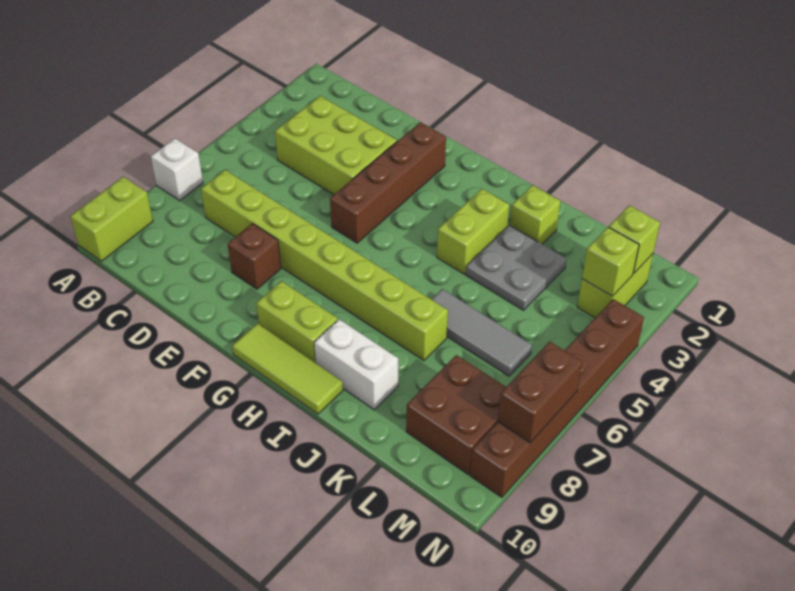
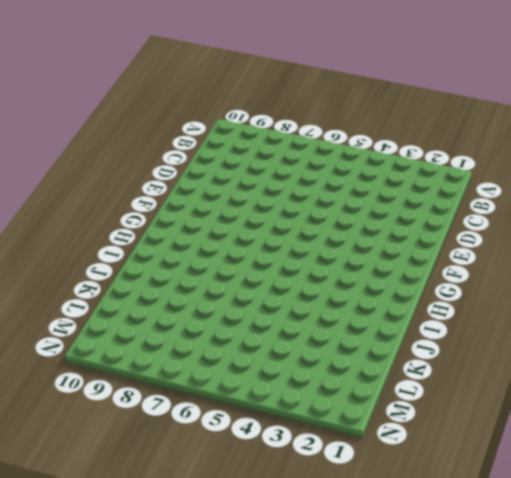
none -> white 1x1 brick [151,138,203,201]
none -> lime 1x2 brick [70,177,153,261]
none -> lime 2x3 brick [275,96,397,195]

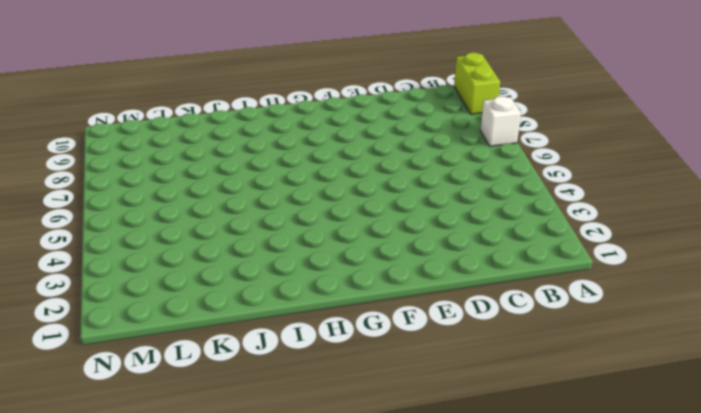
none -> lime 2x3 brick [275,96,397,195]
none -> lime 1x8 brick [201,170,448,361]
none -> brown 1x1 brick [228,224,281,289]

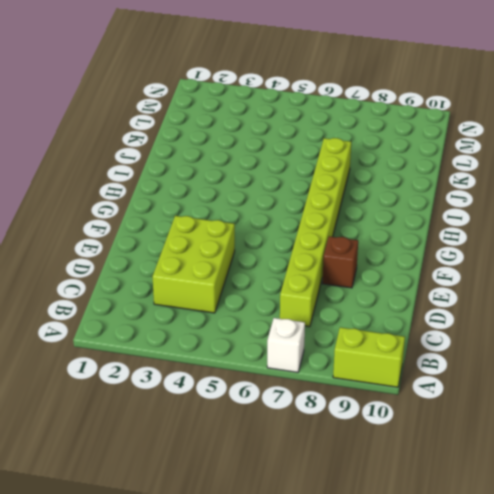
none -> brown 1x4 brick [330,122,446,243]
none -> lime 1x2 brick [256,281,338,363]
none -> lime 1x3 tile [232,323,343,414]

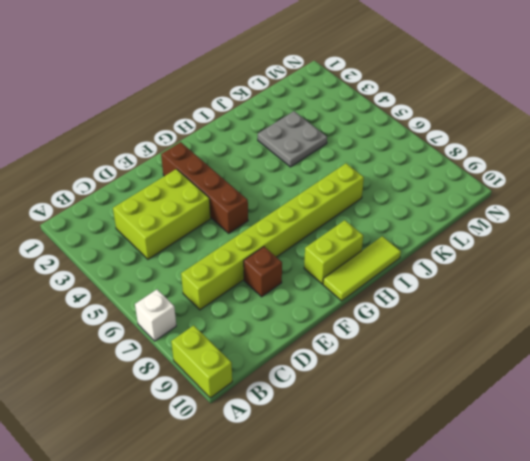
none -> lime 1x2 brick [437,189,509,274]
none -> white 1x2 brick [314,319,398,410]
none -> lime 1x1 brick [510,185,560,244]

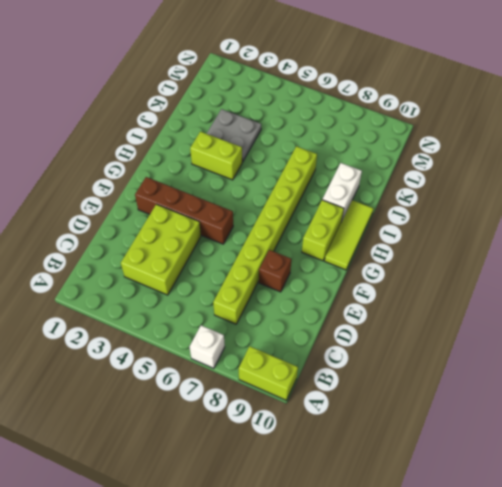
none -> lime 1x1 brick [510,185,560,244]
none -> grey 1x3 tile [431,289,532,376]
none -> brown 2x2 brick [406,355,506,475]

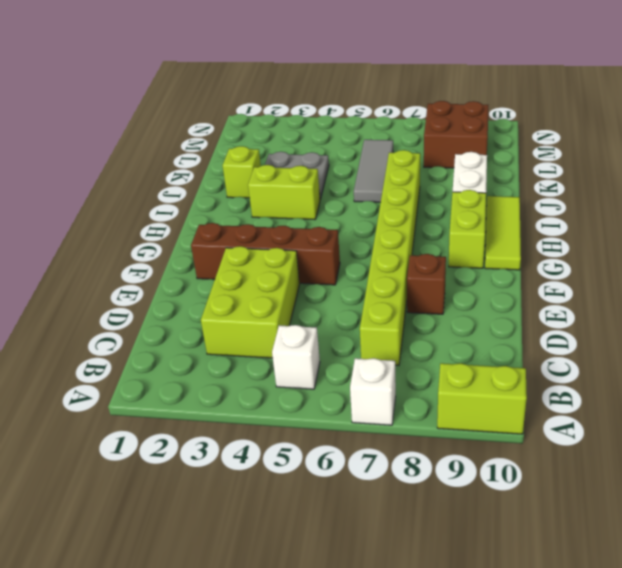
white 1x1 brick [272,325,320,389] -> none
none -> lime 1x2 brick [577,254,653,318]
none -> brown 1x6 brick [470,299,644,497]
none -> lime 1x1 brick [609,205,660,274]

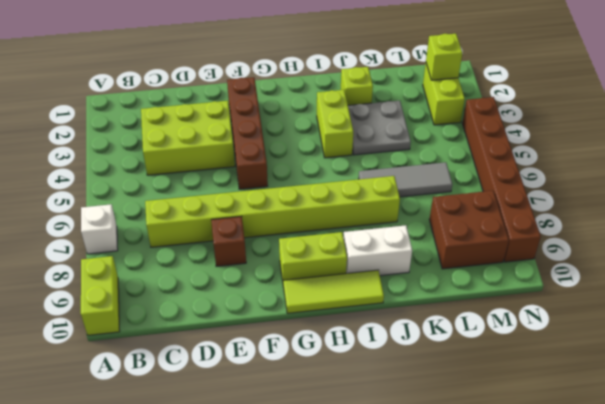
none -> lime 1x1 brick [582,227,639,296]
none -> brown 1x2 brick [498,342,582,443]

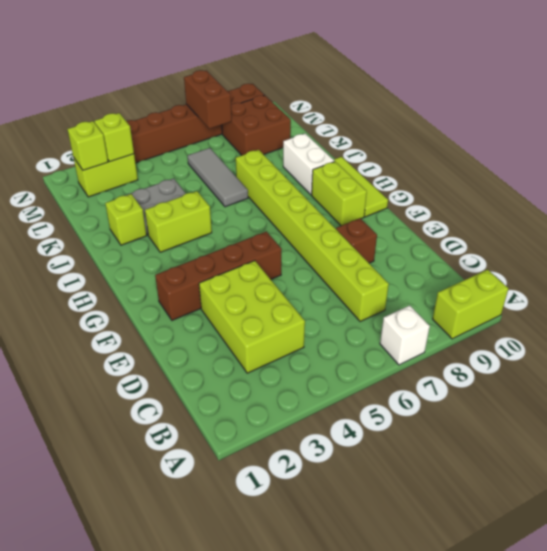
brown 1x2 brick [184,70,232,129] -> brown 1x2 brick turned to [498,342,582,443]

